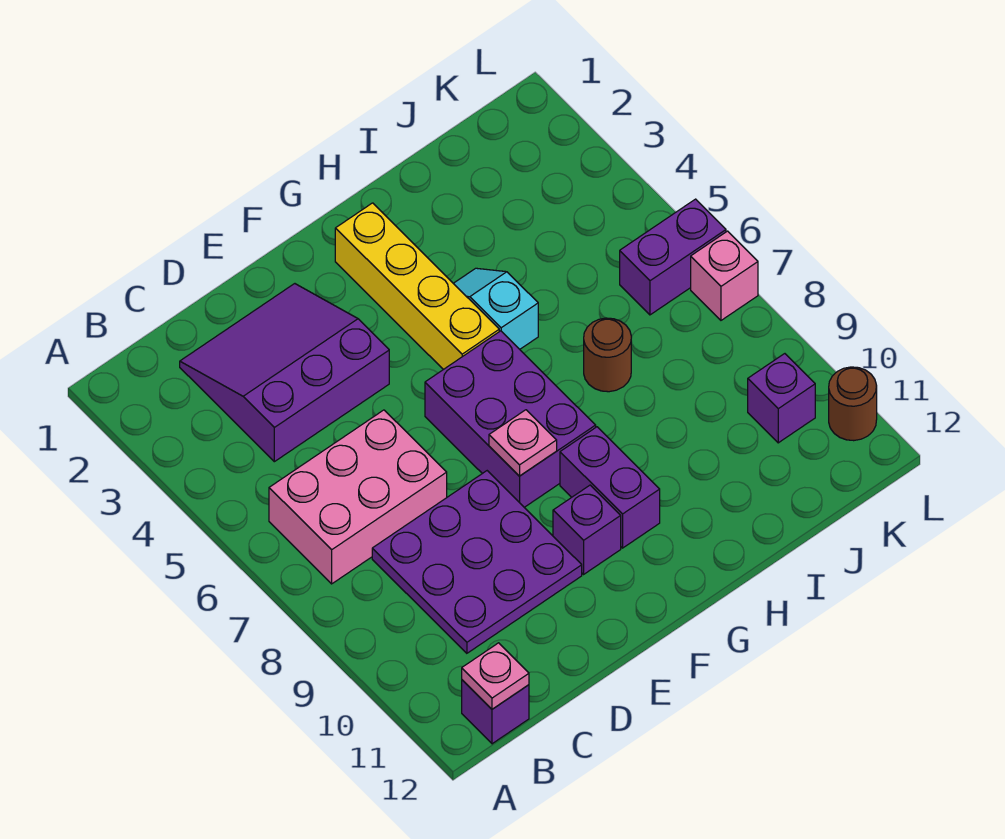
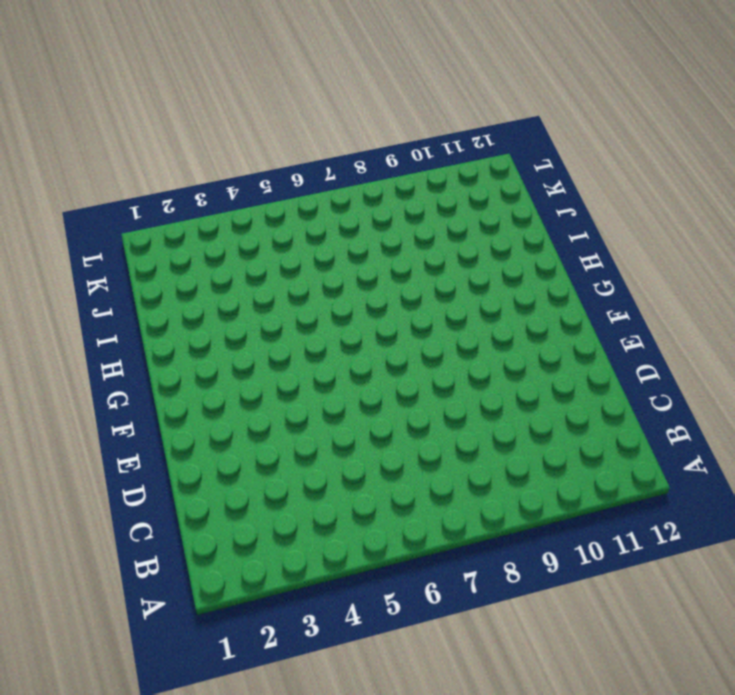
none -> pink 2x3 brick [269,410,447,584]
none -> purple 1x1 brick [462,680,529,744]
none -> purple 3x3 slope [180,284,389,462]

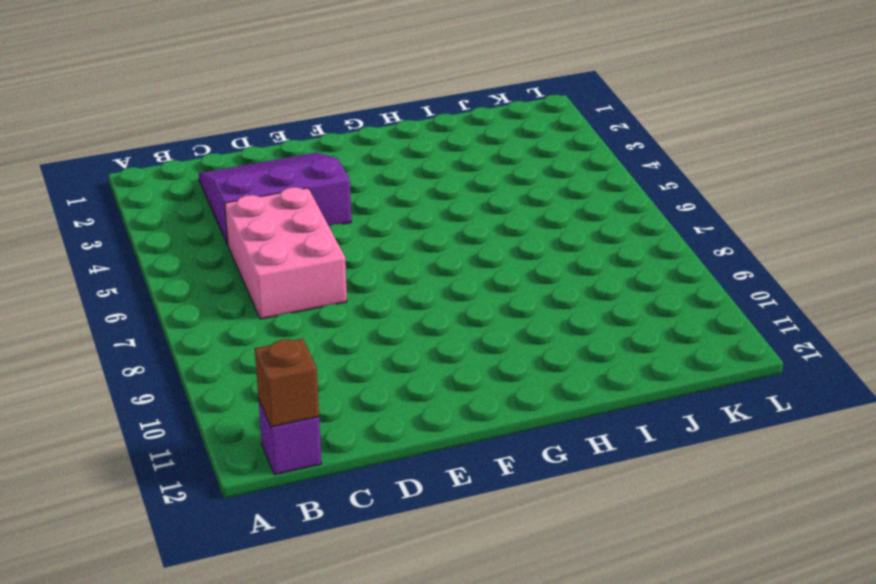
brown 1x1 brick [255,339,319,427] -> pink 1x1 plate [462,643,529,709]
pink 2x3 brick [225,187,347,319] -> pink 2x3 brick turned to [269,410,447,584]
none -> purple 3x3 plate [372,471,582,653]
none -> purple 2x3 brick [425,331,596,507]
none -> purple 1x1 brick [553,485,621,574]

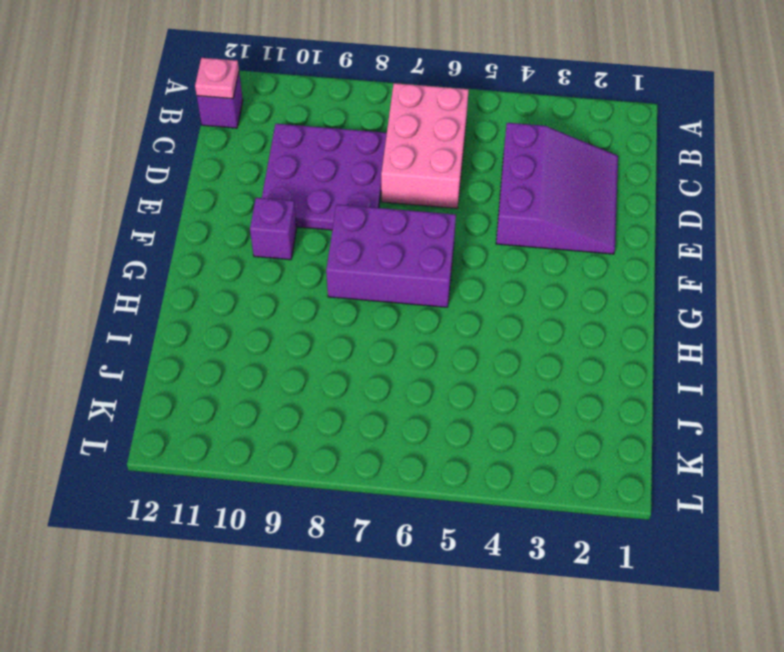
none -> yellow 1x4 brick [335,203,499,370]
none -> purple 1x2 brick [560,427,660,548]
none -> cyan 1x2 slope [453,268,538,349]

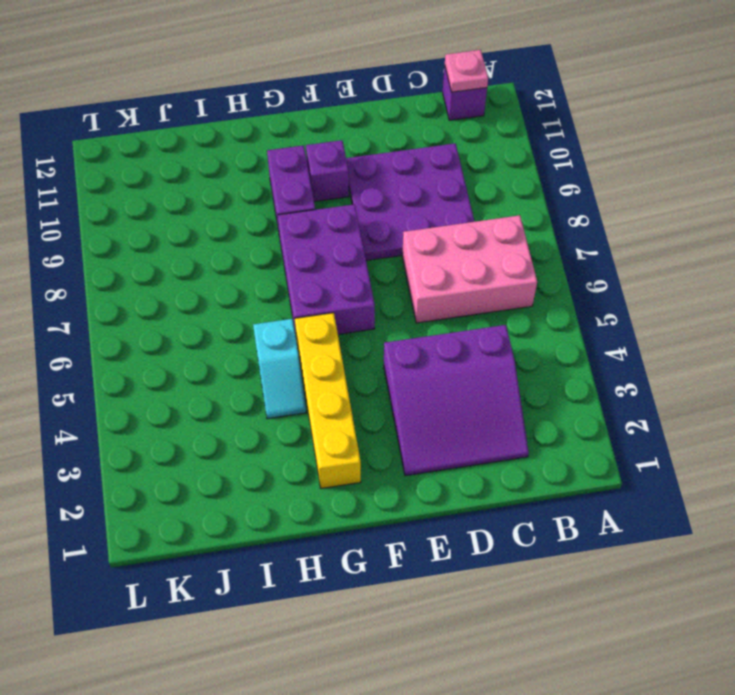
none -> brown 1x1 round brick [584,318,631,392]
none -> purple 1x2 brick [620,199,726,315]
none -> purple 1x1 brick [748,354,815,443]

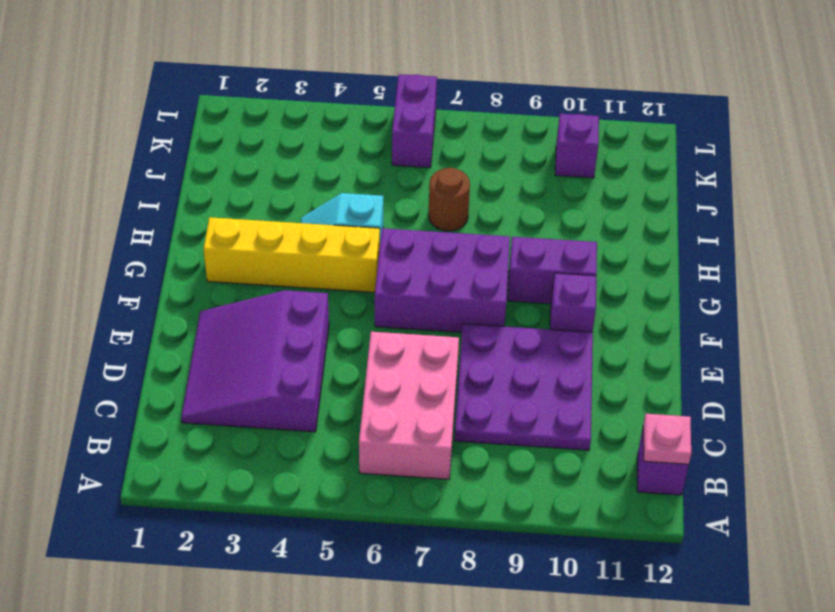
none -> pink 1x1 brick [691,231,758,320]
none -> brown 1x1 round brick [829,367,877,441]
none -> pink 1x1 plate [489,410,557,476]

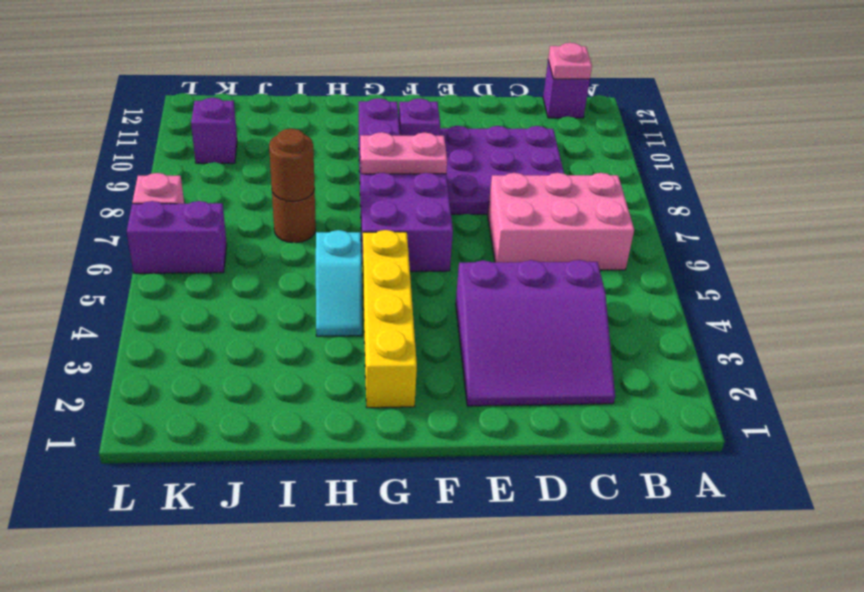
pink 1x2 plate [360,132,447,174] -> pink 1x1 plate [489,410,557,476]
brown 1x1 round brick [269,129,315,201] -> brown 1x1 round brick moved to [829,367,877,441]

